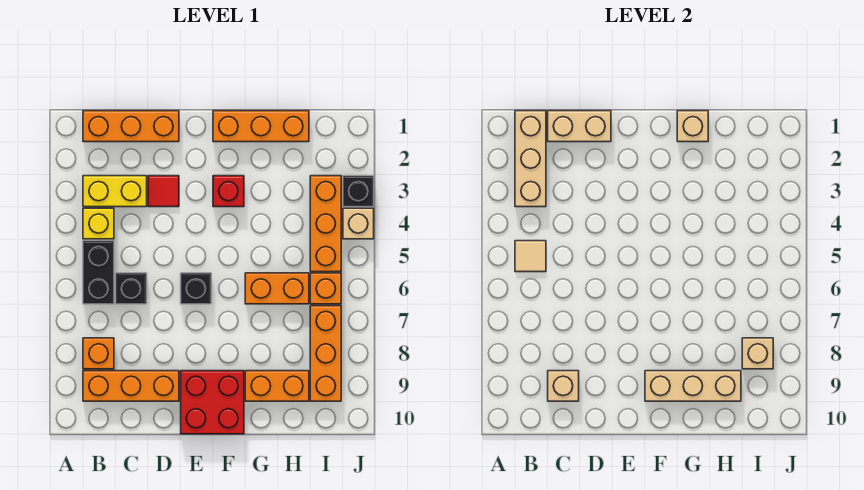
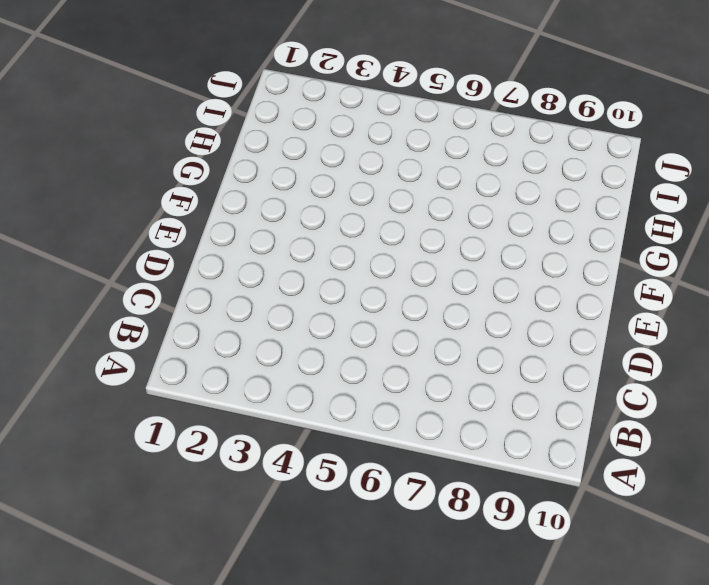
none -> orange 1x3 brick [83,111,179,142]
none -> yellow 1x2 brick [83,176,147,207]
none -> yellow 1x1 brick [83,208,114,239]

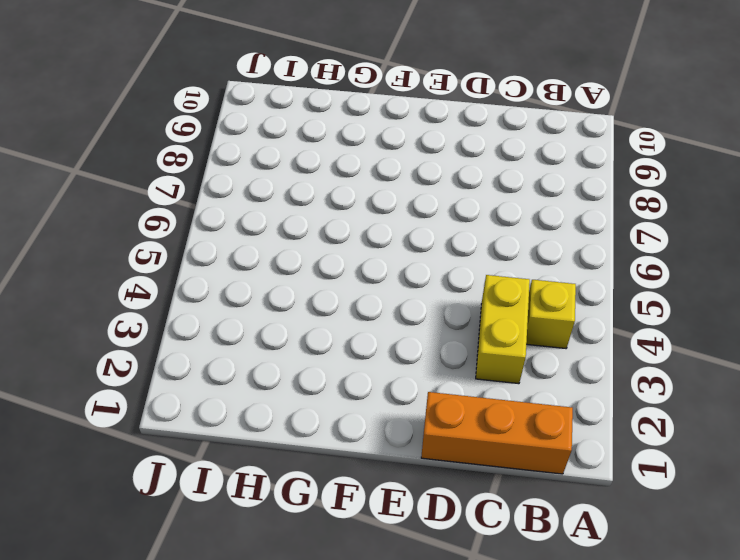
yellow 1x2 brick [476,275,530,384] -> yellow 1x2 brick turned to [83,176,147,207]
none -> black 1x2 brick [83,241,114,304]
none -> orange 1x1 brick [83,338,114,369]
none -> orange 1x3 brick [83,371,179,401]

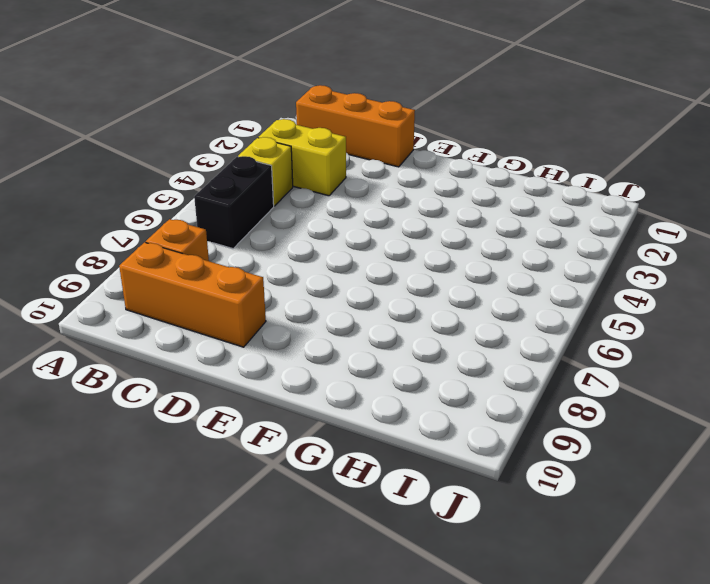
none -> black 1x1 brick [116,273,147,304]
none -> red 1x1 tile [148,176,179,207]
none -> black 1x1 brick [181,273,211,304]

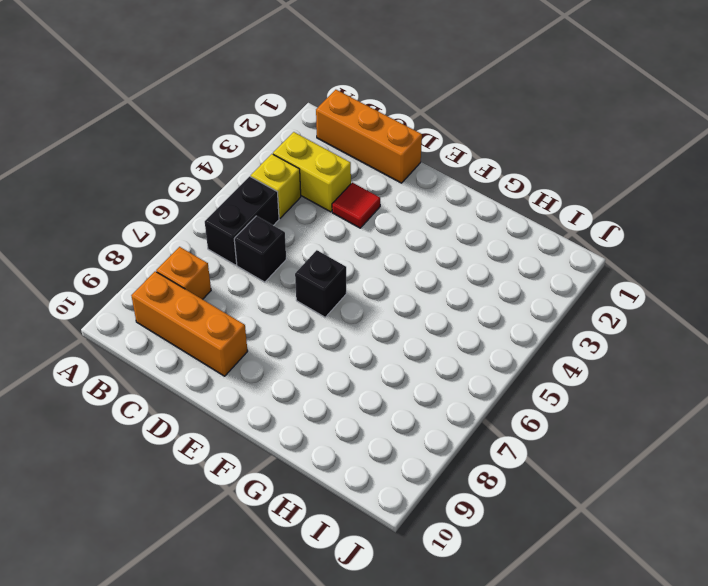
none -> red 2x2 brick [181,371,244,434]
none -> orange 1x3 brick [213,111,309,142]
none -> red 1x1 brick [213,176,244,207]

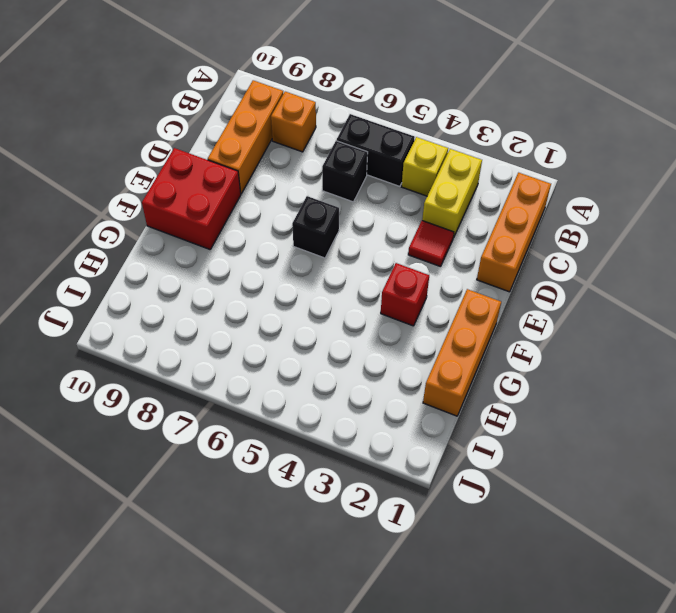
none -> orange 1x2 brick [245,273,309,304]
none -> orange 1x2 brick [245,371,309,401]
none -> orange 1x3 brick [310,176,341,272]

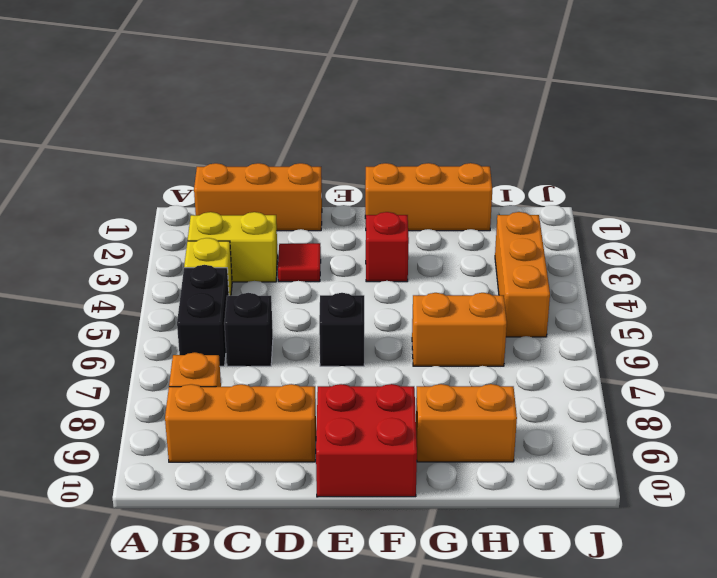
none -> orange 1x1 brick [310,273,341,304]
none -> orange 1x3 brick [310,306,341,401]
none -> black 1x1 brick [343,176,374,207]

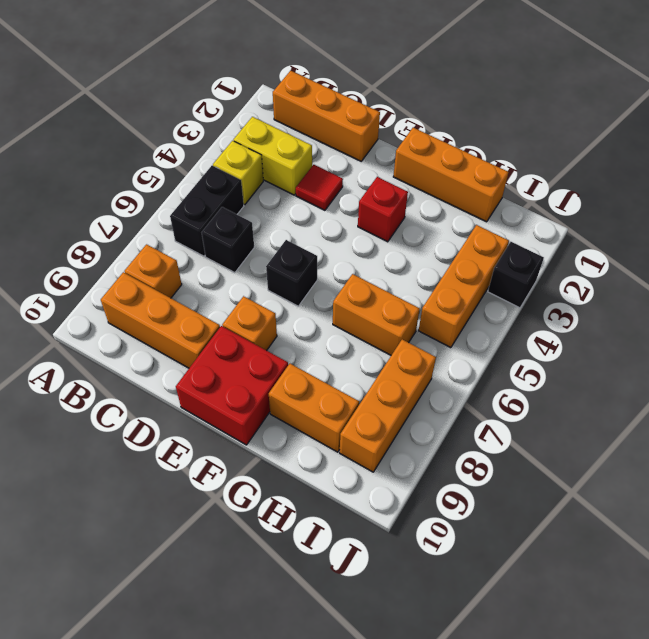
orange 1x1 brick [222,296,277,351] -> orange 1x1 brick moved to [310,273,341,304]
none -> tan 1x1 brick [343,208,374,239]
none -> tan 1x3 brick [515,111,546,207]
none -> tan 1x1 tile [515,241,546,272]

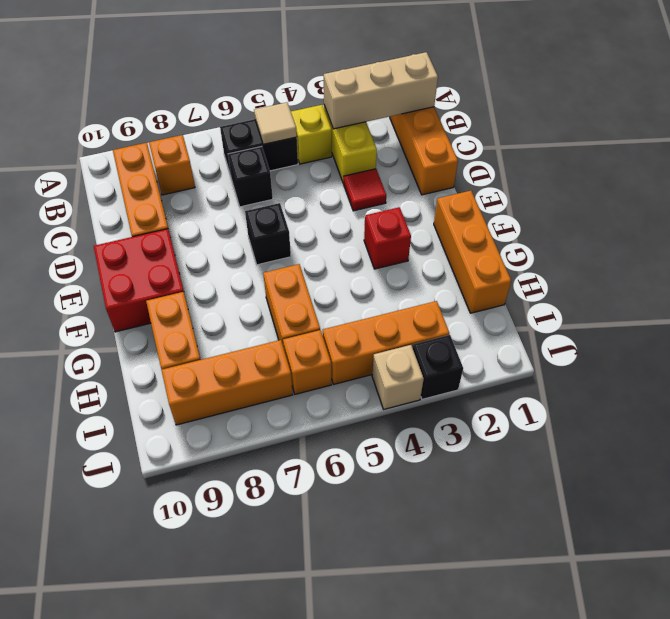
none -> tan 1x2 brick [548,111,611,142]
none -> tan 1x1 brick [548,371,579,401]
none -> tan 1x3 brick [645,371,741,401]

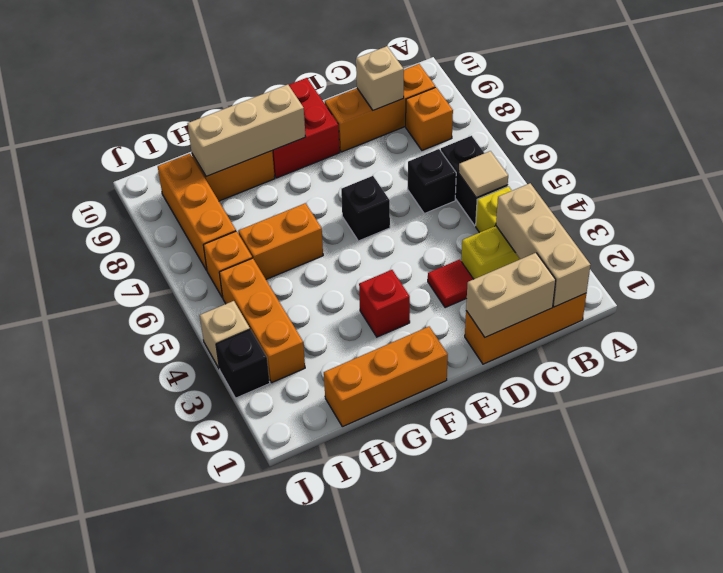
none -> tan 1x1 brick [677,111,708,142]
none -> tan 1x1 brick [742,338,773,369]

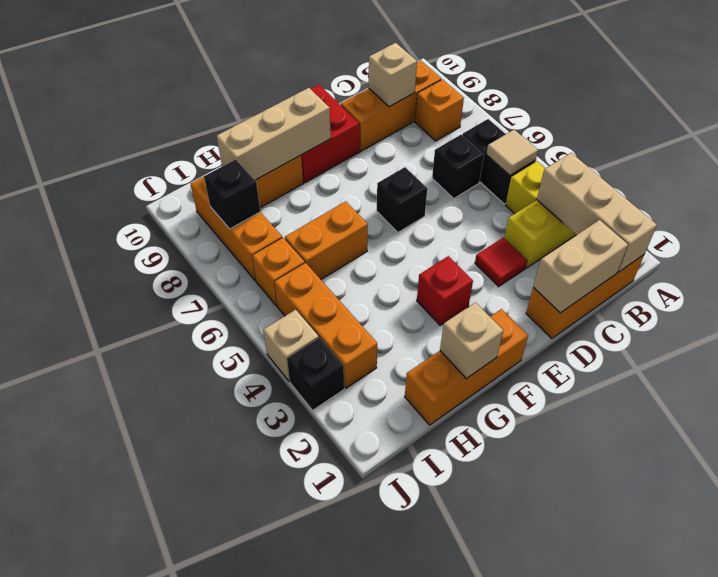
black 1x1 brick [204,159,260,229] -> tan 1x1 brick [742,338,773,369]

